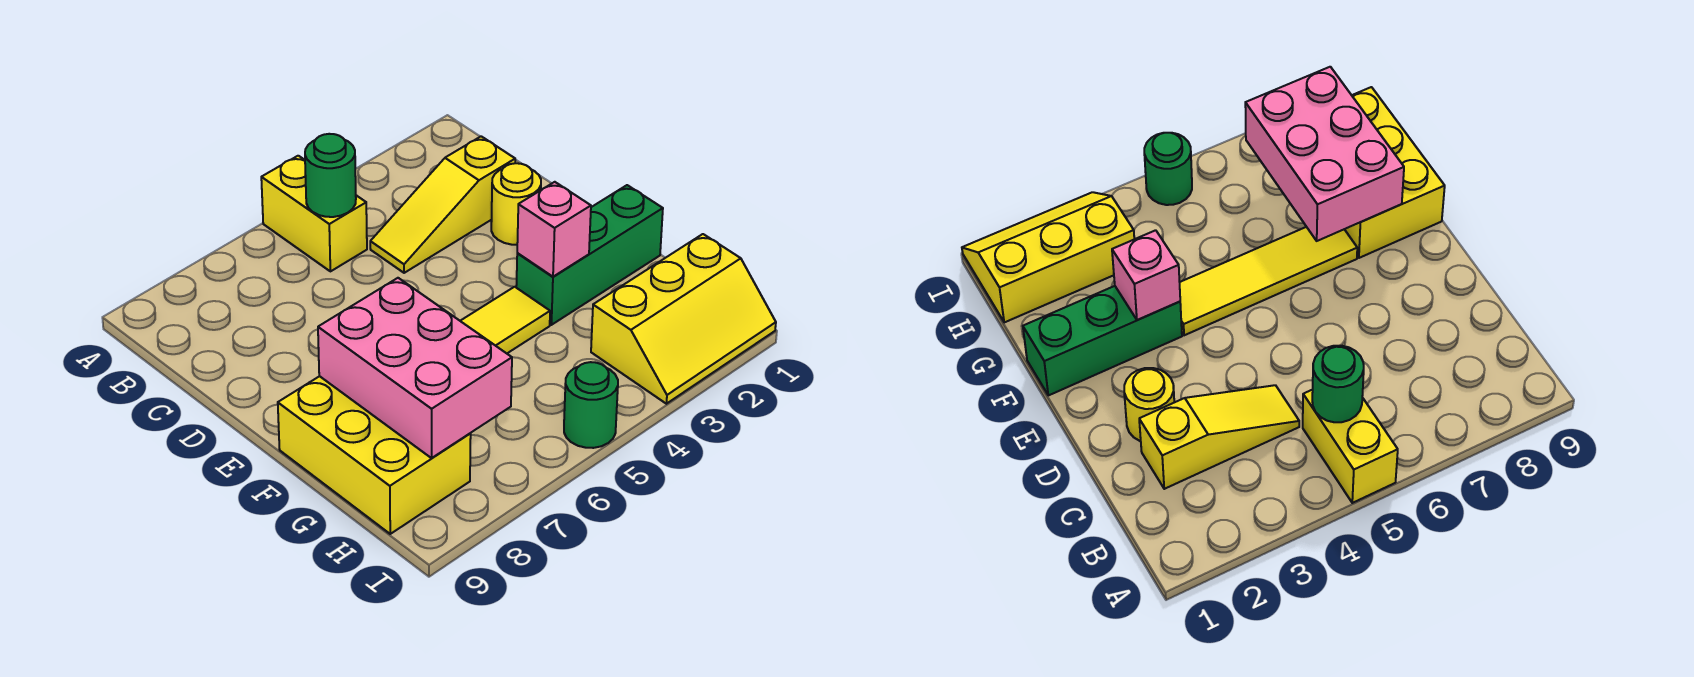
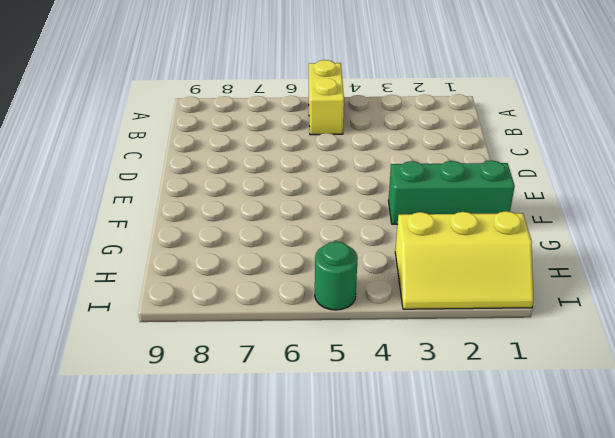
none -> yellow 1x3 slope [370,136,515,273]
none -> yellow 1x1 round brick [491,163,541,245]

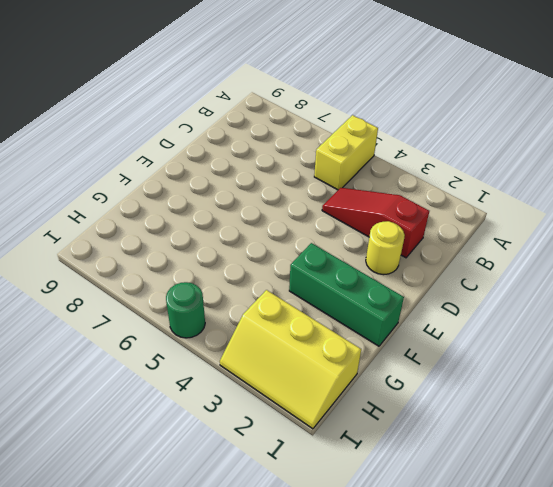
red 1x3 slope [322,188,429,258] -> yellow 1x3 slope [370,136,515,273]
none -> yellow 1x4 tile [461,287,550,353]
none -> yellow 2x3 brick [278,376,471,534]

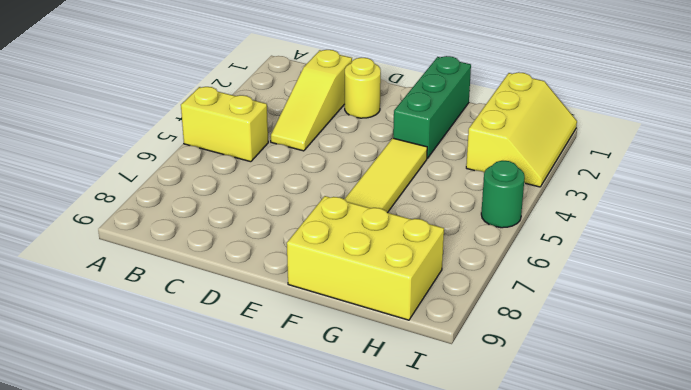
none -> green 1x1 round brick [305,134,356,217]
none -> pink 1x1 brick [517,182,591,277]

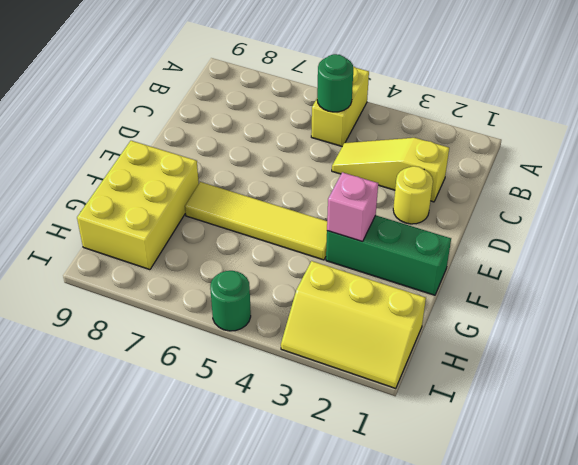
none -> pink 2x3 brick [318,278,512,458]

